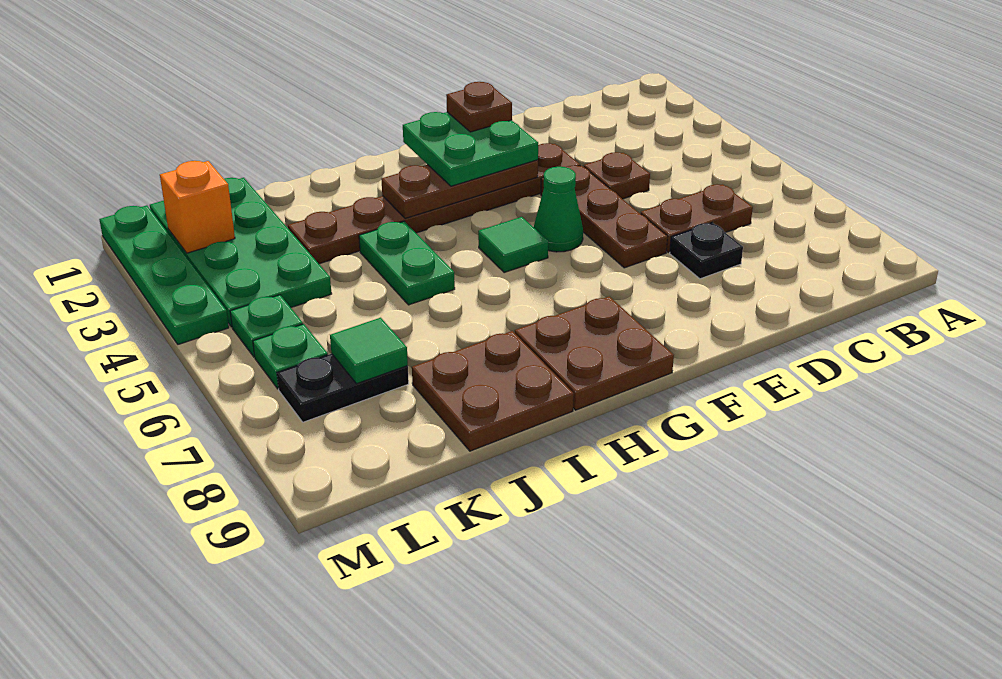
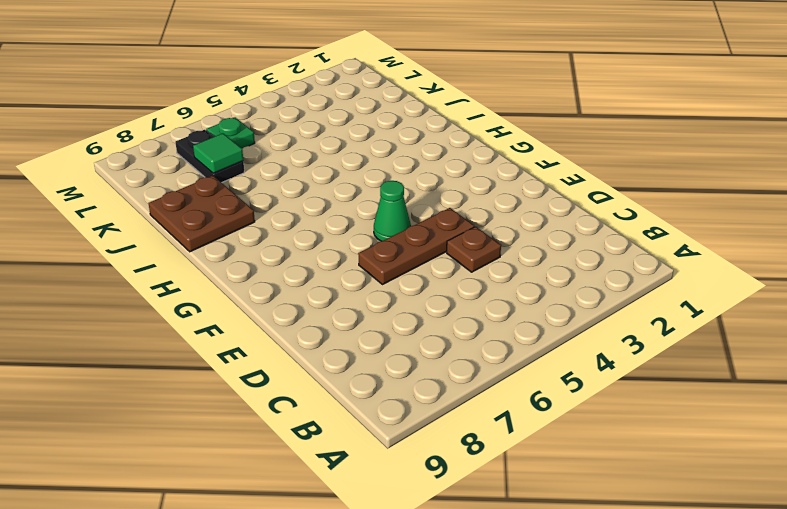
none -> brown 1x2 plate [640,184,753,252]
none -> black 1x1 plate [670,223,743,279]
none -> brown 1x6 plate [288,143,580,264]

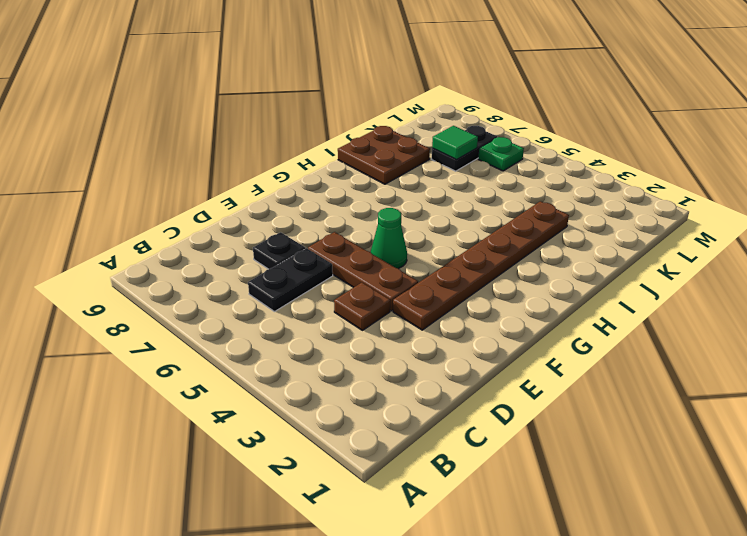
black 1x2 plate [248,248,333,312] -> brown 1x2 plate [640,184,753,252]
none -> green 1x1 tile [478,217,548,272]
none -> brown 2x2 plate [515,296,674,410]
none -> green 1x2 plate [359,221,455,305]

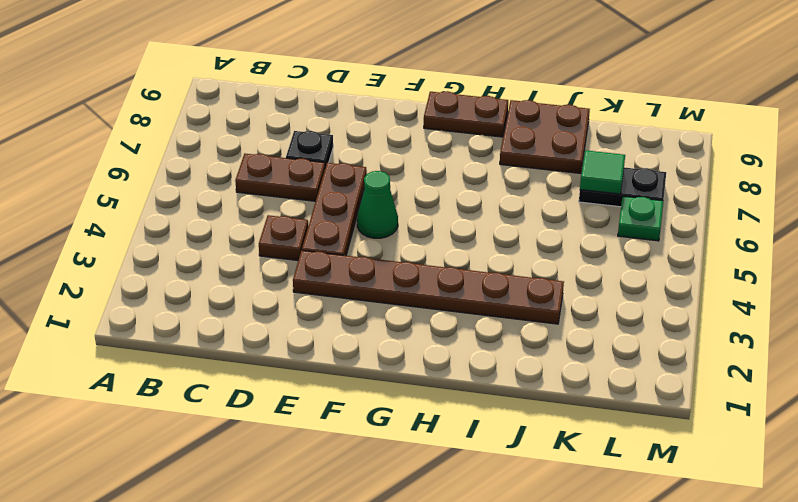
brown 1x2 plate [424,91,508,137] -> brown 2x2 plate [515,296,674,410]
none -> green 1x1 tile [478,217,548,272]
none -> green 1x2 plate [359,221,455,305]
none -> green 2x4 plate [150,178,332,327]

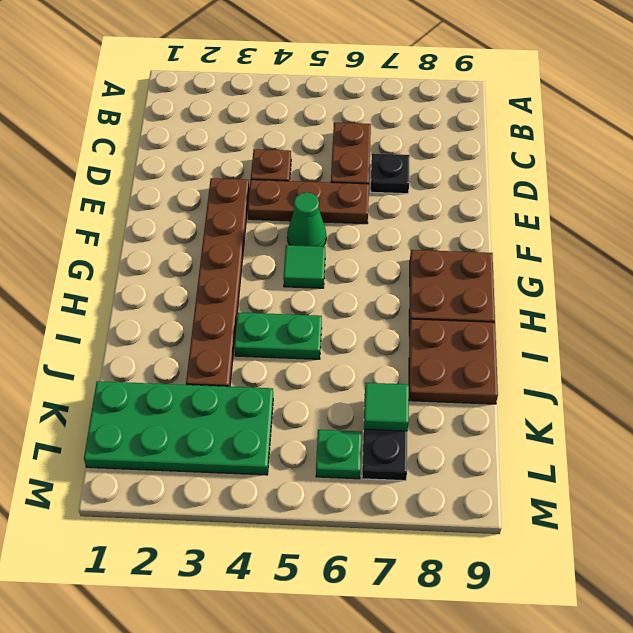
none -> green 1x1 plate [230,295,303,357]
none -> green 1x4 plate [99,205,229,344]
none -> brown 1x3 plate [381,160,538,219]

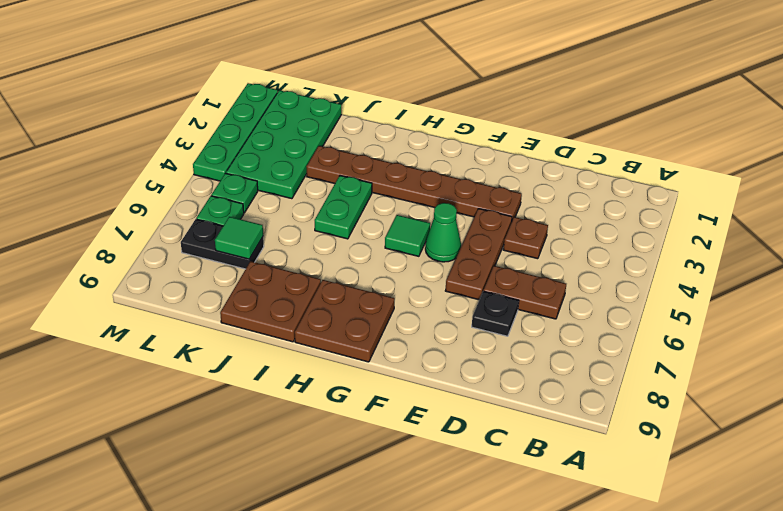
none -> brown 1x3 plate [381,160,538,219]
none -> orange 1x1 brick [160,161,235,253]
none -> green 2x2 plate [403,112,538,186]

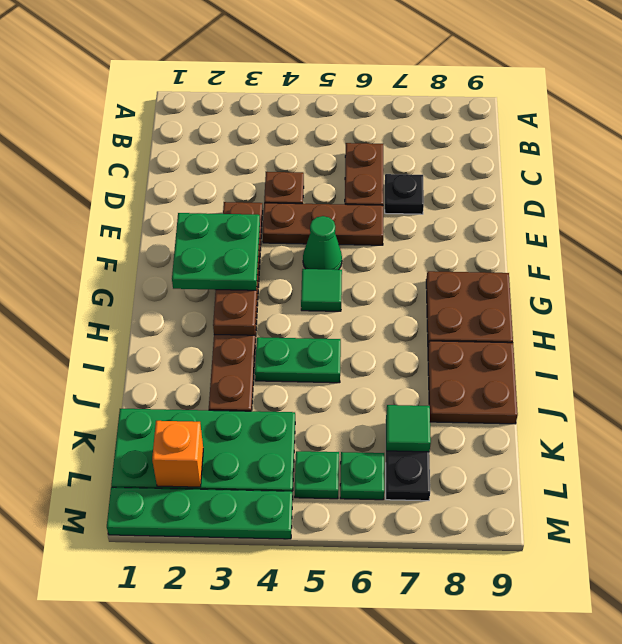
none -> brown 1x1 plate [446,82,512,132]

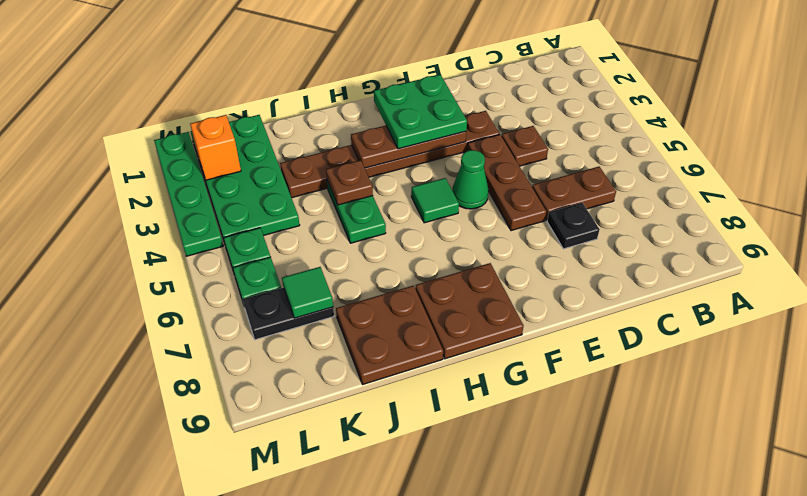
brown 1x1 plate [326,160,373,205] -> brown 1x1 plate moved to [446,82,512,132]

